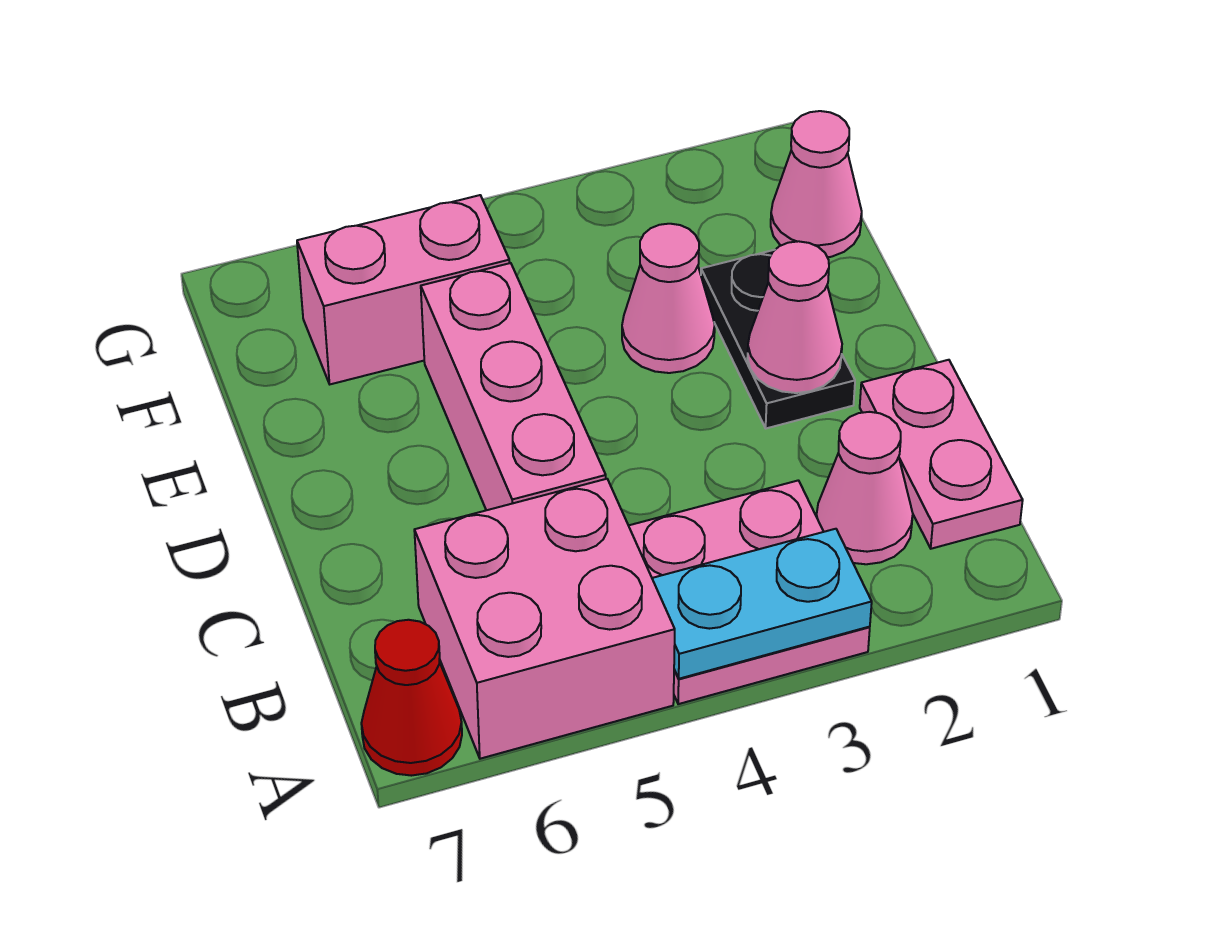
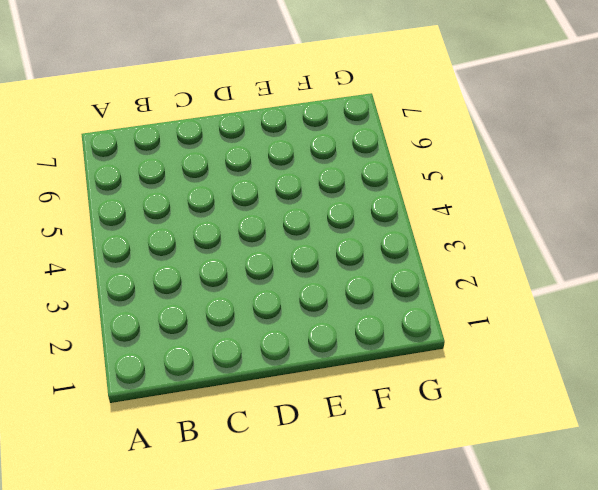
none -> pink 2x2 plate [629,480,870,704]
none -> pink 2x2 brick [414,479,675,759]
none -> red 1x1 cone [361,620,462,776]

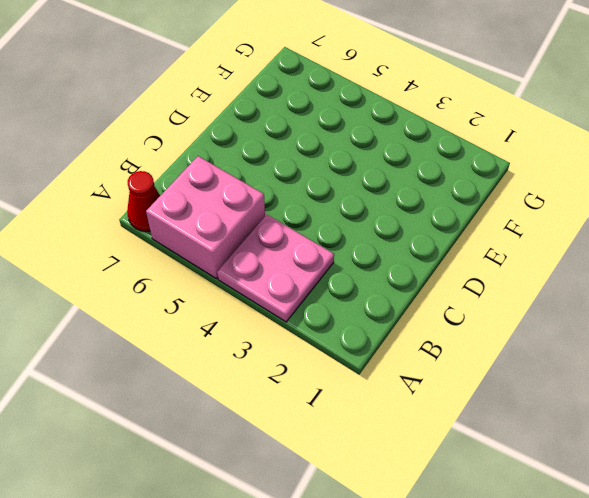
none -> pink 1x2 plate [860,360,1023,549]
none -> pink 1x1 cone [816,412,913,564]
none -> pink 1x3 brick [421,263,606,510]

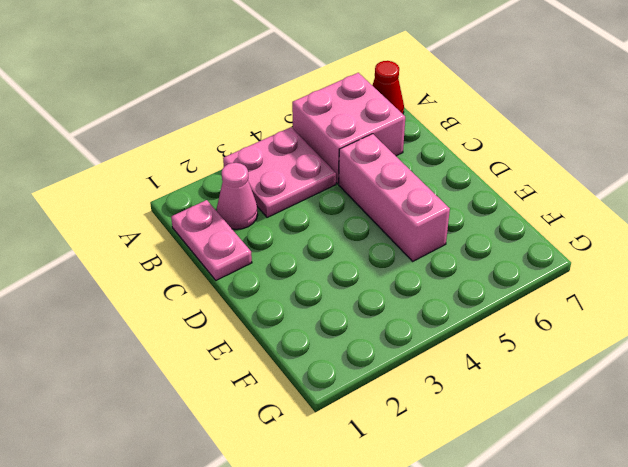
none -> black 1x2 plate [701,250,855,428]
none -> pink 1x1 cone [622,224,715,373]
none -> pink 1x1 cone [771,111,862,257]

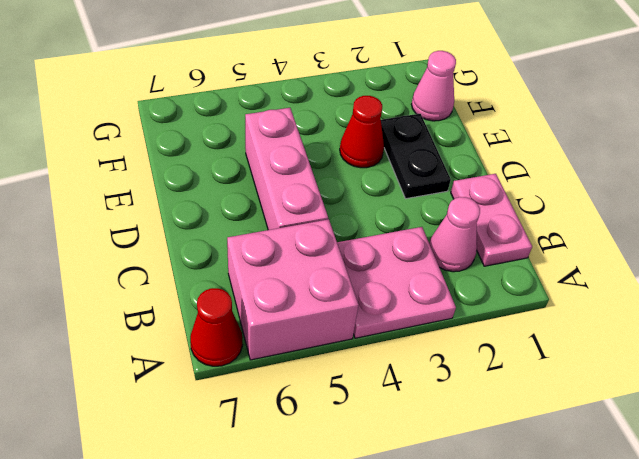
red 1x1 cone [340,96,384,168] -> pink 1x1 cone [622,224,715,373]
none -> pink 1x2 brick [297,195,510,384]
none -> cyan 1x2 plate [652,529,872,679]
none -> pink 1x1 cone [748,241,842,393]

